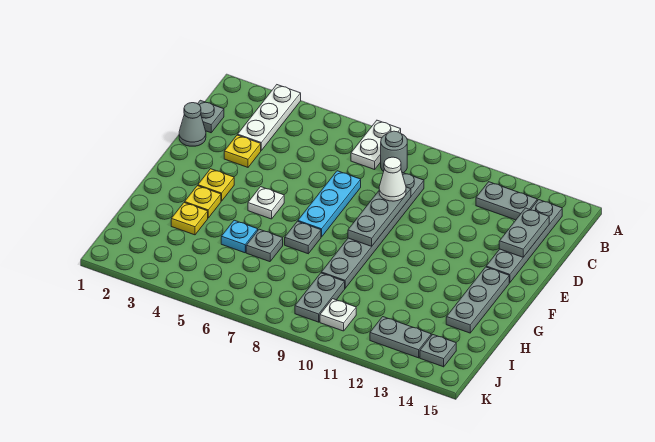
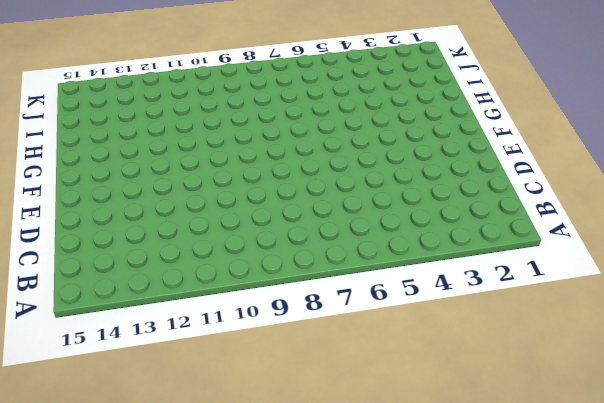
none -> white 1x3 plate [238,85,301,150]
none -> white 1x2 plate [351,120,401,169]
none -> grey 1x1 round brick [381,131,407,173]

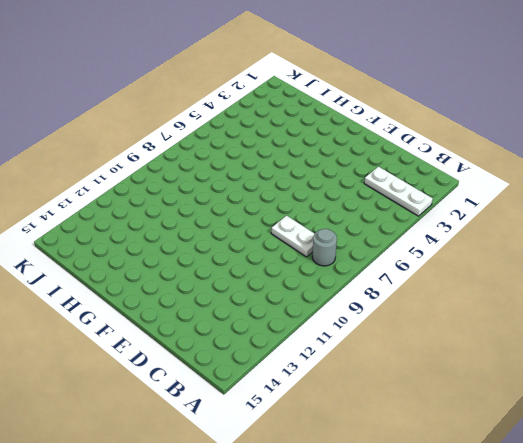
white 1x2 plate [271,216,315,257] -> white 1x2 plate moved to [351,120,401,169]
none -> grey 1x2 plate [476,182,537,220]
none -> grey 1x4 plate [486,200,562,283]
none -> grey 1x1 plate [198,100,224,133]

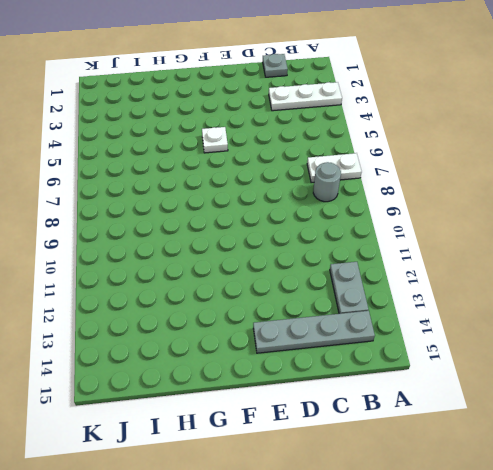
none -> grey 1x6 plate [321,172,424,288]
none -> grey 1x1 cone [179,103,206,146]
none -> yellow 1x1 plate [224,135,261,167]

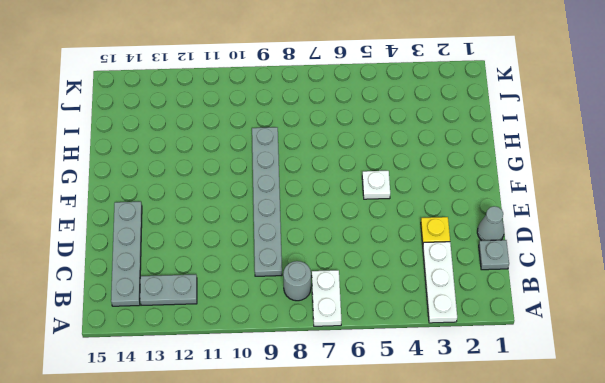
none -> cyan 1x3 plate [298,171,361,237]
none -> yellow 1x1 plate [198,169,234,201]
none -> grey 1x3 plate [446,267,509,333]

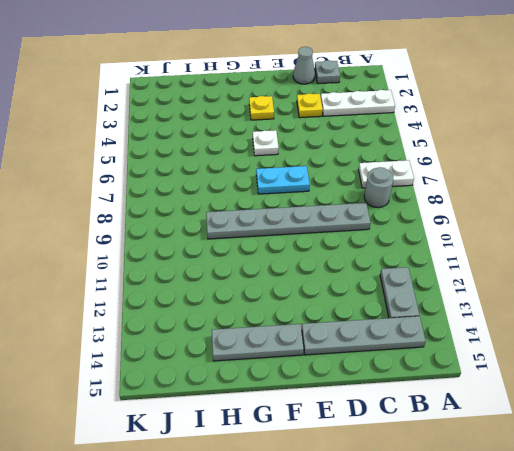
cyan 1x2 plate [256,166,310,194] -> cyan 1x3 plate [298,171,361,237]
none -> yellow 1x1 plate [185,186,221,218]
none -> grey 1x1 plate [285,221,321,254]
none -> yellow 1x1 plate [171,202,208,235]

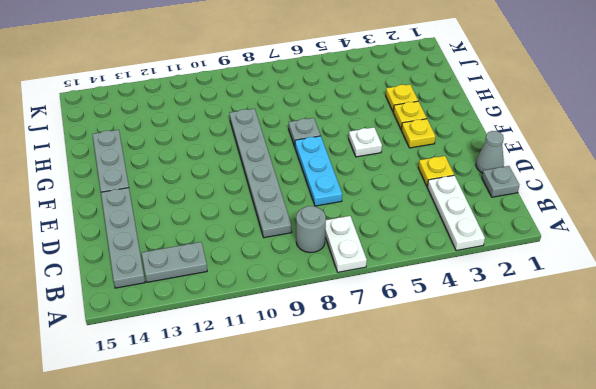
none -> cyan 1x1 plate [221,220,258,253]
none -> grey 1x1 plate [246,229,283,262]
none -> grey 1x2 plate [295,273,345,322]

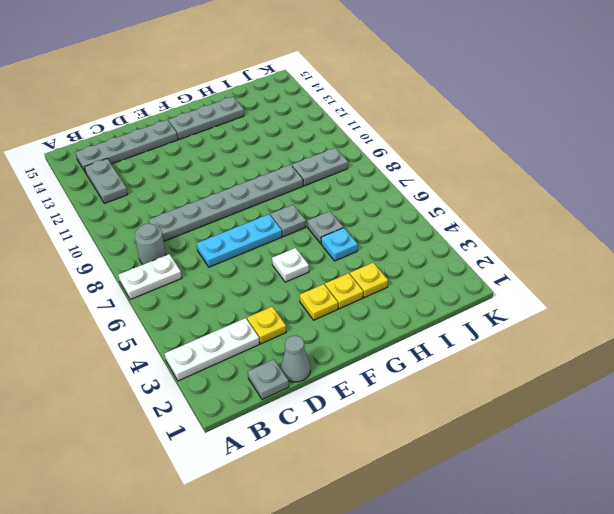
none -> white 1x1 plate [320,299,356,331]
none -> grey 1x2 plate [370,317,431,358]
none -> grey 1x1 plate [420,335,456,367]

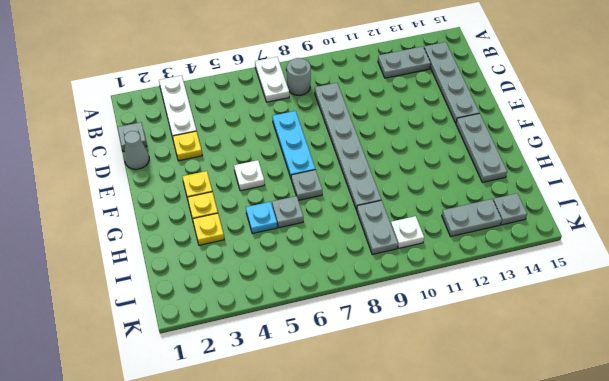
none -> grey 1x2 plate [499,208,549,257]
none -> grey 1x3 plate [348,187,411,246]
none -> white 1x1 cone [379,157,406,201]

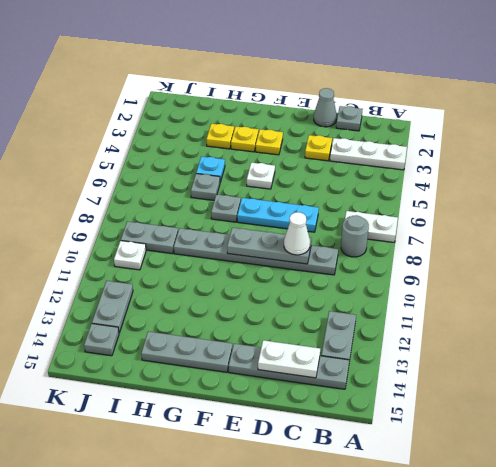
white 1x2 plate [258,340,320,378] -> grey 1x2 plate [499,208,549,257]

